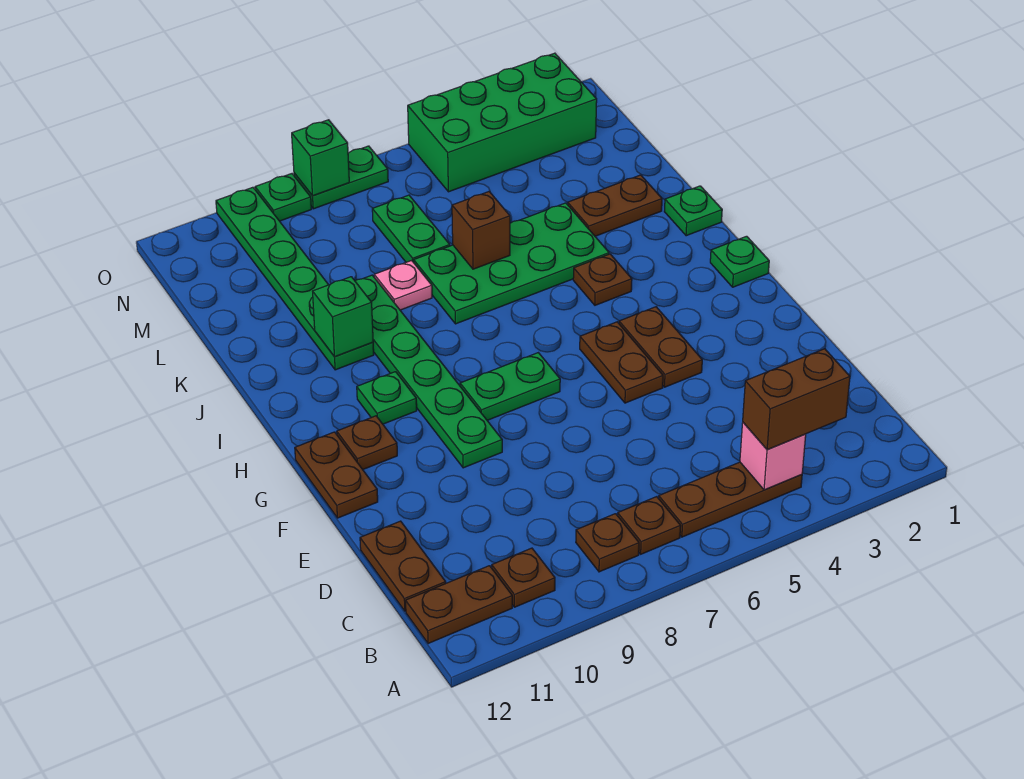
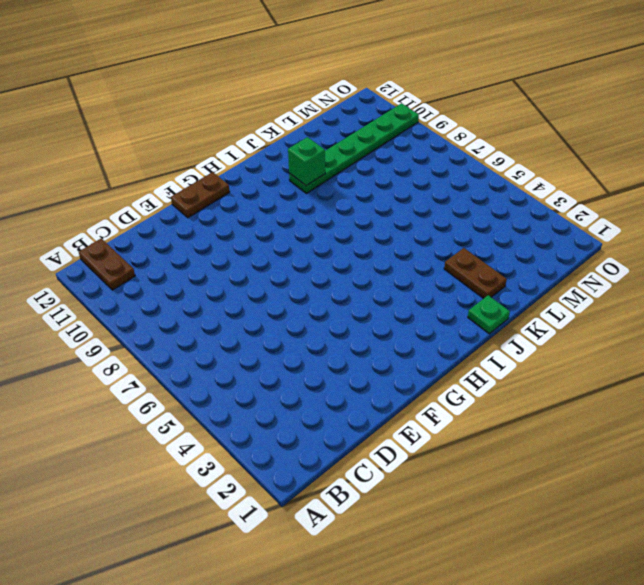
none -> brown 1x3 plate [659,462,802,537]
none -> brown 1x1 plate [618,497,681,554]
none -> brown 1x1 plate [576,514,639,572]

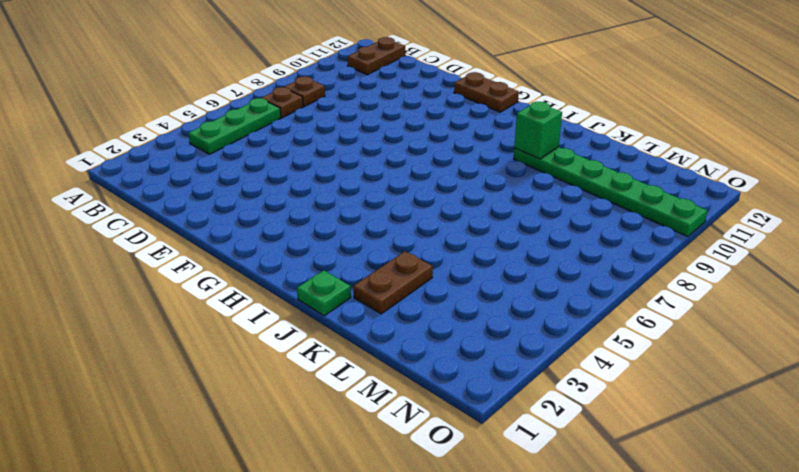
green 1x3 plate [188,98,281,154] -> brown 1x3 plate [659,462,802,537]
none -> brown 1x1 plate [492,548,555,607]
none -> brown 1x2 plate [360,521,446,611]
none -> brown 1x2 plate [619,307,702,387]

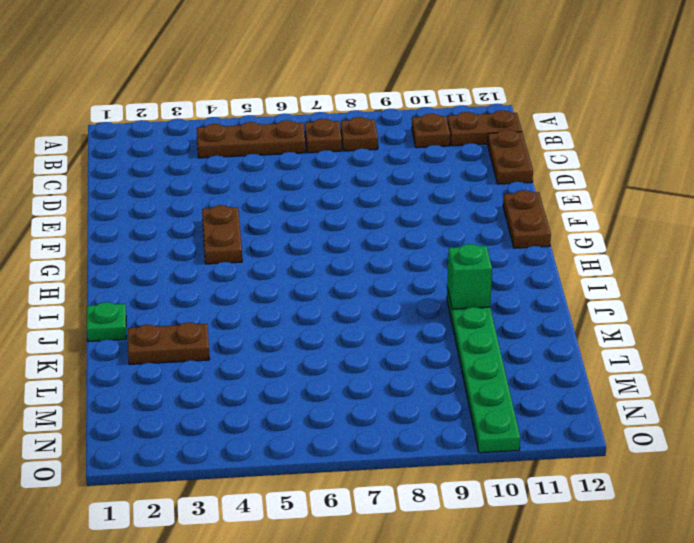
none -> brown 1x2 plate [580,322,663,403]
none -> green 1x6 plate [355,275,502,468]
none -> green 1x2 plate [460,353,560,420]

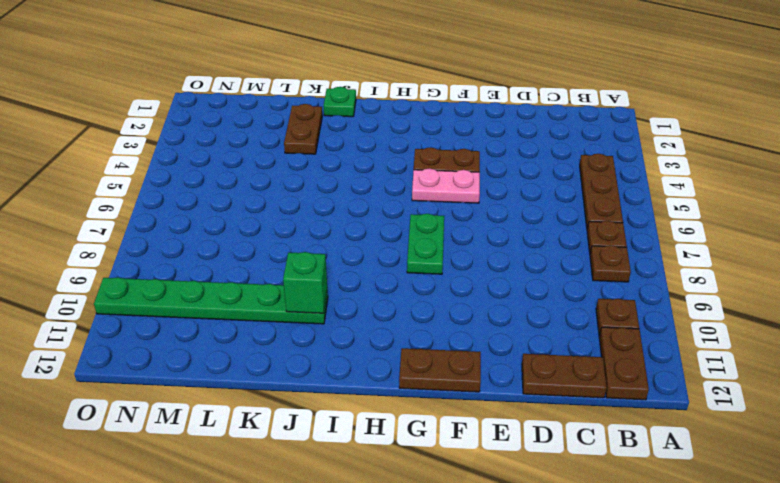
pink 1x2 plate [412,168,480,203] -> brown 1x2 plate [580,322,663,403]
none -> green 1x6 plate [355,275,502,468]
none -> brown 1x1 plate [337,416,397,469]
none -> green 1x1 plate [710,236,769,287]

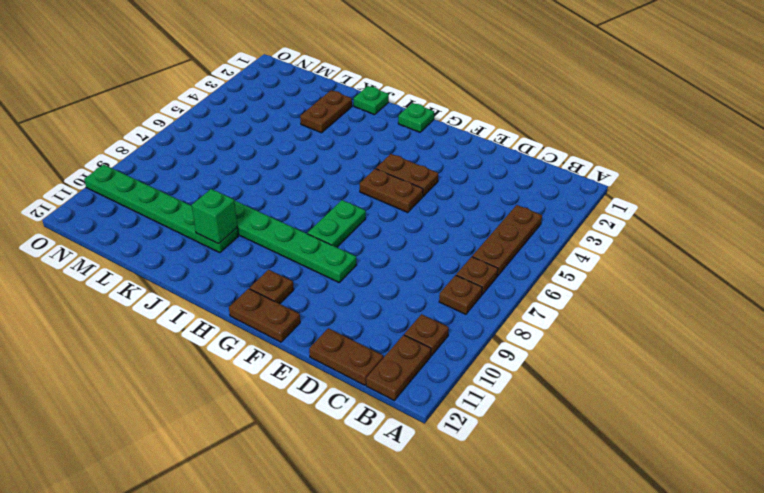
none -> green 1x1 plate [357,372,417,424]
none -> brown 1x1 plate [573,254,632,305]
none -> green 2x4 plate [414,203,609,324]

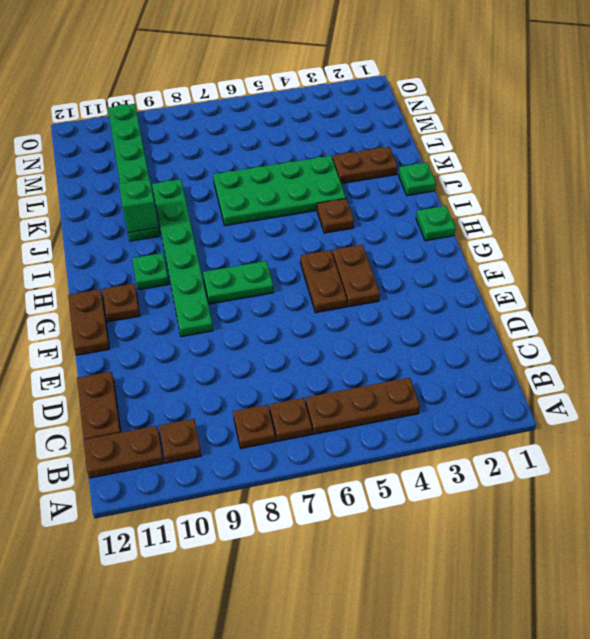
none -> pink 1x1 plate [374,260,432,310]
none -> green 1x2 plate [372,195,450,262]
none -> green 2x4 brick [408,53,597,192]

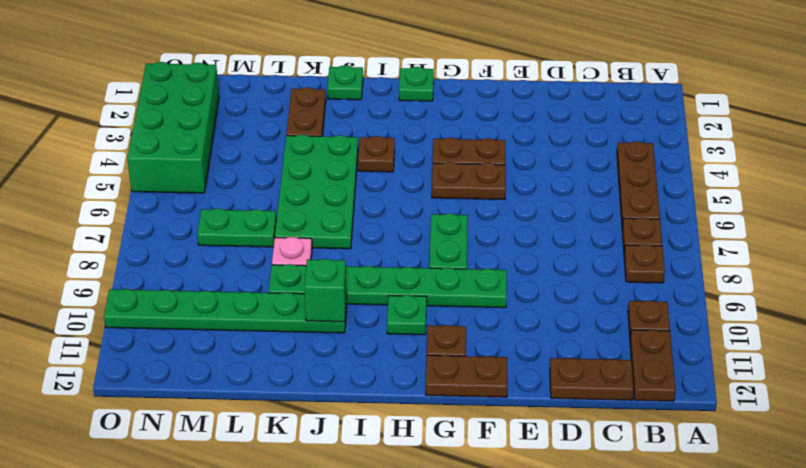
none -> green 1x2 plate [294,146,388,209]
none -> green 1x1 plate [255,174,311,221]
none -> pink 1x1 brick [740,423,806,490]

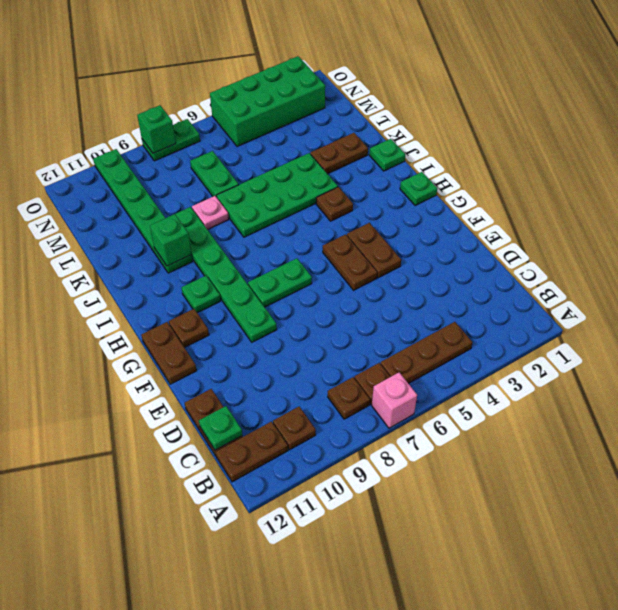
pink 1x1 brick [372,372,417,428] -> pink 1x1 brick moved to [740,423,806,490]
green 1x1 plate [199,406,242,450] -> green 1x1 plate moved to [255,174,311,221]
none -> brown 1x1 brick [452,192,510,269]
none -> brown 1x2 brick [743,349,850,450]

